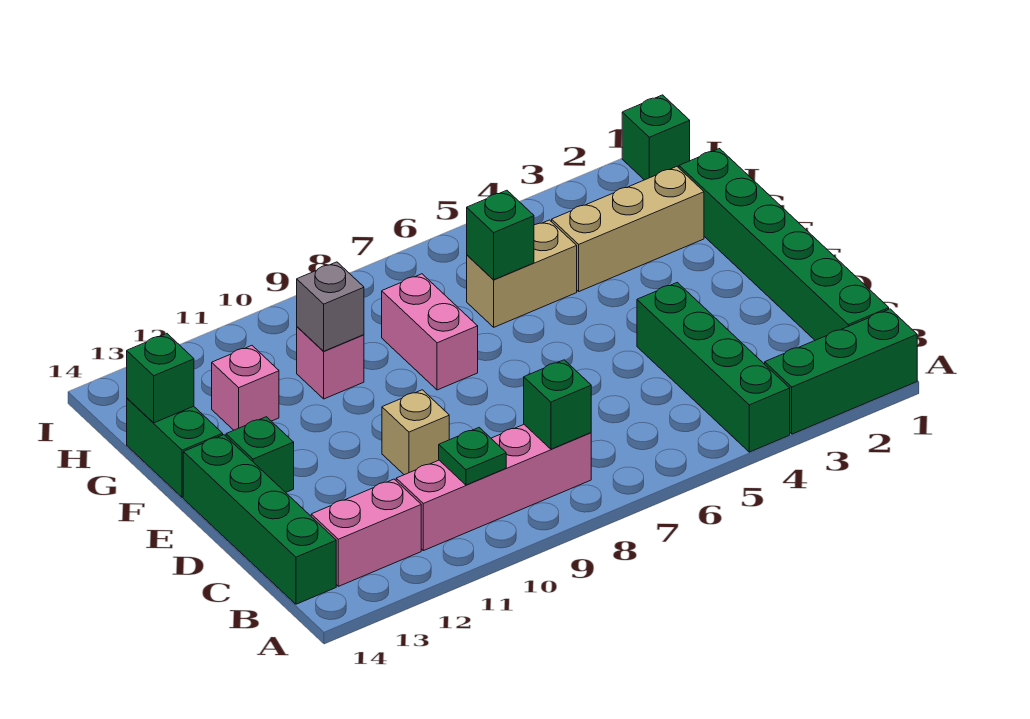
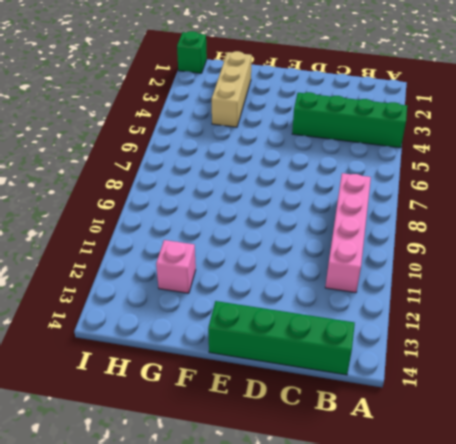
none -> green 1x3 brick [765,309,917,434]
none -> green 1x6 brick [679,149,889,340]
none -> pink 1x2 brick [311,479,421,586]

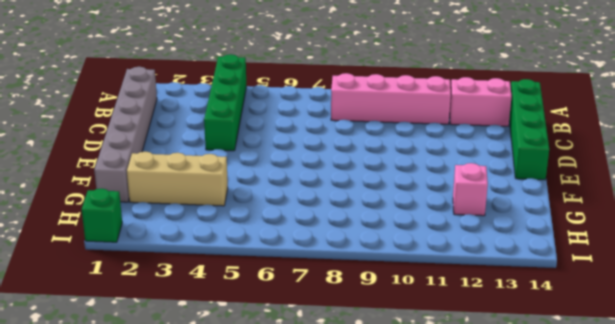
grey 1x6 brick [94,67,157,202] -> green 1x6 brick [679,149,889,340]
none -> green 1x3 brick [765,309,917,434]
none -> tan 1x1 brick [382,390,449,475]
none -> green 1x1 brick [226,417,294,492]

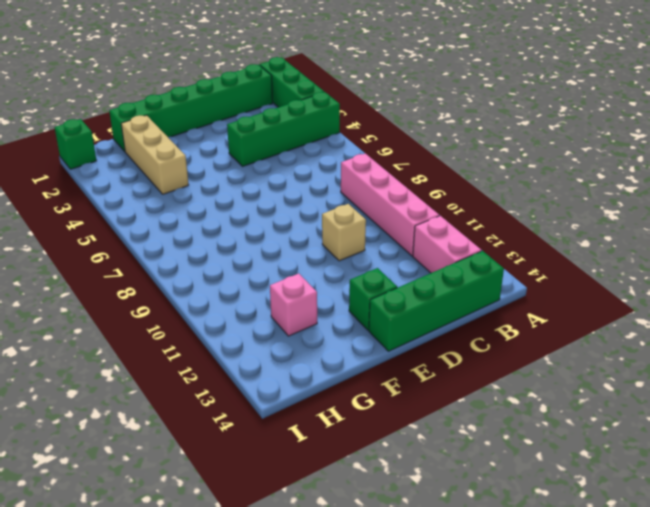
none -> pink 1x2 brick [382,274,478,390]
none -> green 1x2 brick [127,398,223,497]
none -> tan 1x2 brick [467,220,577,327]

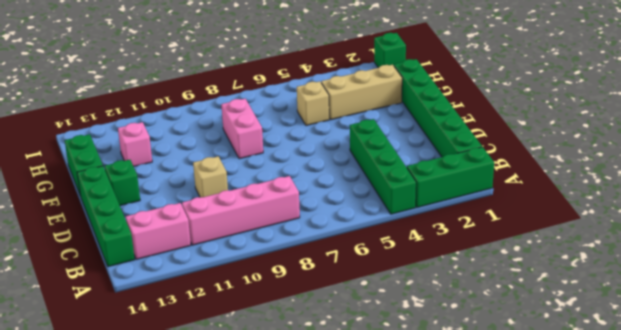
tan 1x1 brick [297,81,329,126] -> tan 1x2 brick [467,220,577,327]
none -> pink 1x1 brick [297,327,364,399]
none -> green 1x1 brick [524,360,591,449]
none -> green 1x1 plate [439,428,506,485]

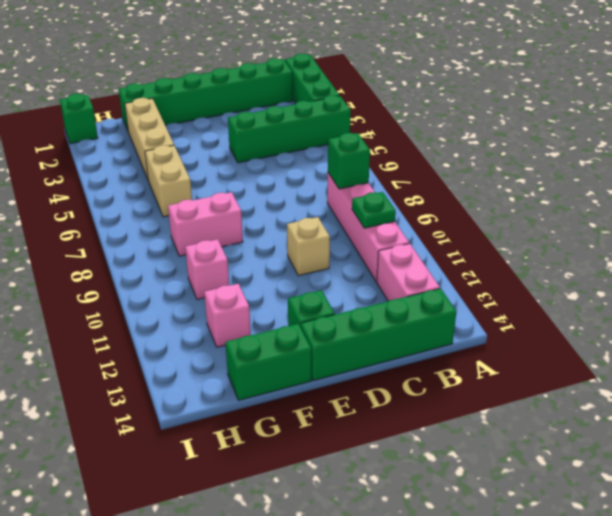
none -> green 1x1 brick [467,190,534,280]
none -> grey 1x1 brick [297,262,364,351]
none -> green 1x1 brick [127,334,194,423]

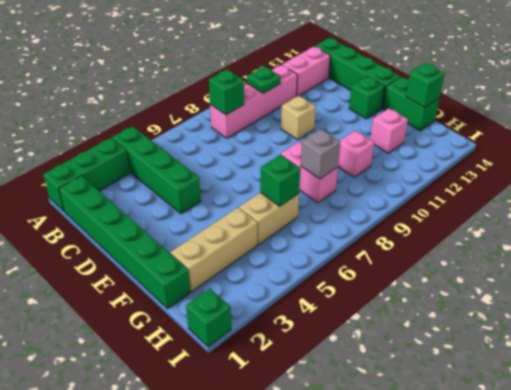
grey 1x1 brick [301,129,340,179] -> grey 1x1 brick moved to [297,262,364,351]

